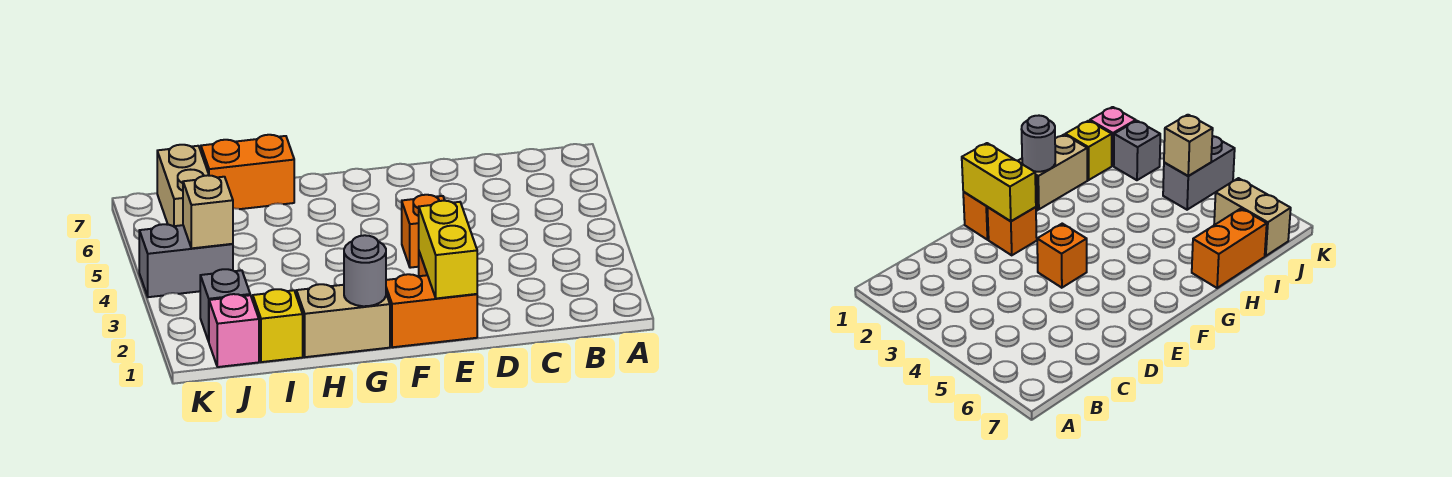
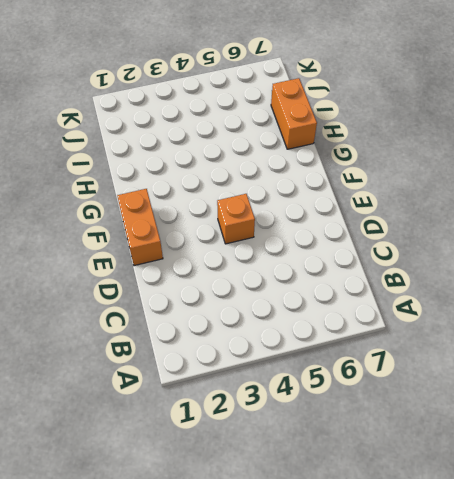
none -> orange 1x1 brick [987,207,1037,255]
none -> tan 1x2 brick [296,284,390,357]
none -> yellow 1x1 brick [253,289,303,362]

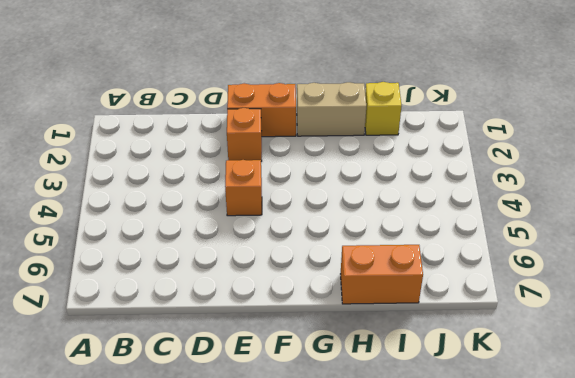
none -> pink 1x1 brick [209,294,259,367]
none -> grey 1x1 brick [200,269,250,341]
none -> grey 1x2 brick [139,224,233,297]

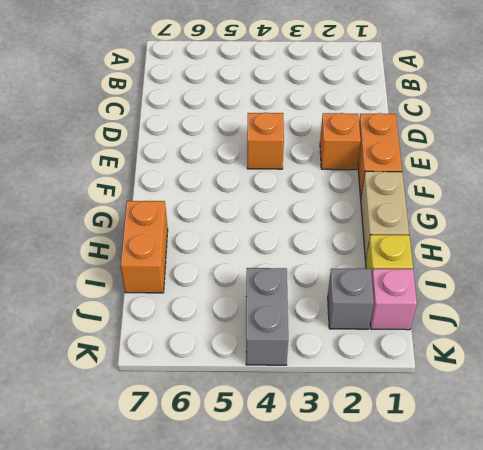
none -> tan 1x2 brick [157,145,209,226]
none -> yellow 1x2 brick [419,201,477,298]
none -> grey 1x1 round brick [344,235,386,306]

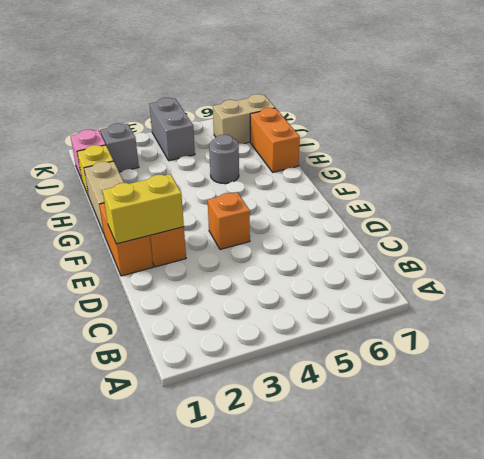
grey 1x1 round brick [209,135,239,184] -> grey 1x1 round brick moved to [344,235,386,306]
none -> tan 1x1 brick [183,175,233,248]

